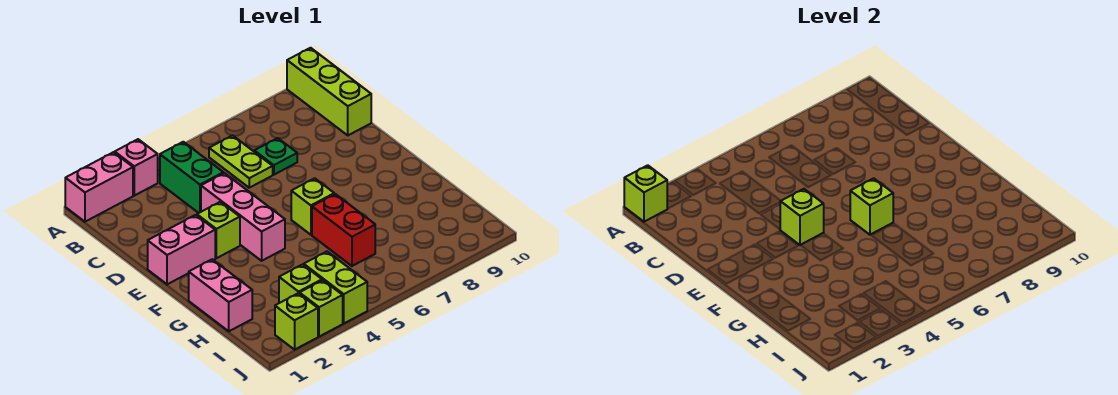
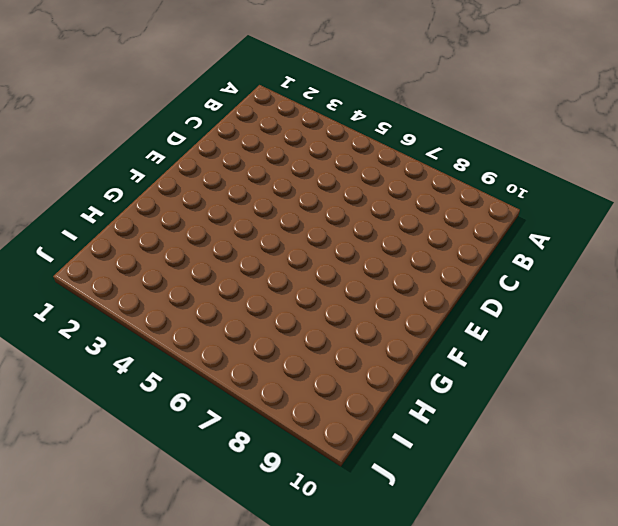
none -> pink 1x2 brick [65,152,133,222]
none -> pink 1x1 brick [115,139,158,196]
none -> lime 1x3 brick [287,48,371,135]

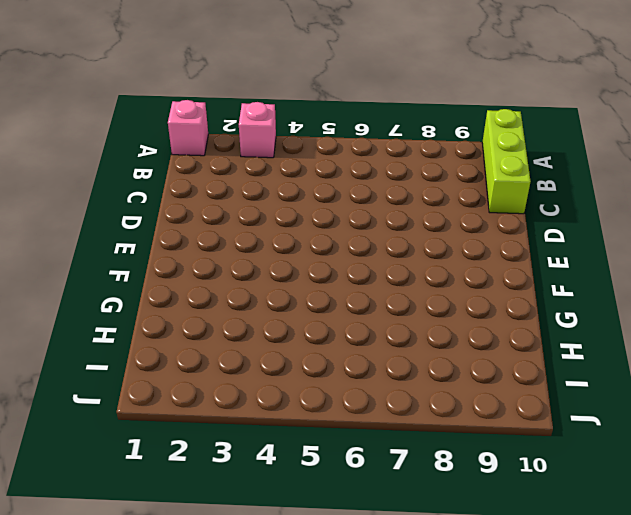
pink 1x1 brick [168,100,208,156] -> pink 1x2 brick [65,152,133,222]
none -> green 1x2 brick [160,142,223,213]
none -> lime 1x2 plate [209,136,273,188]
none -> green 1x1 plate [254,138,297,175]

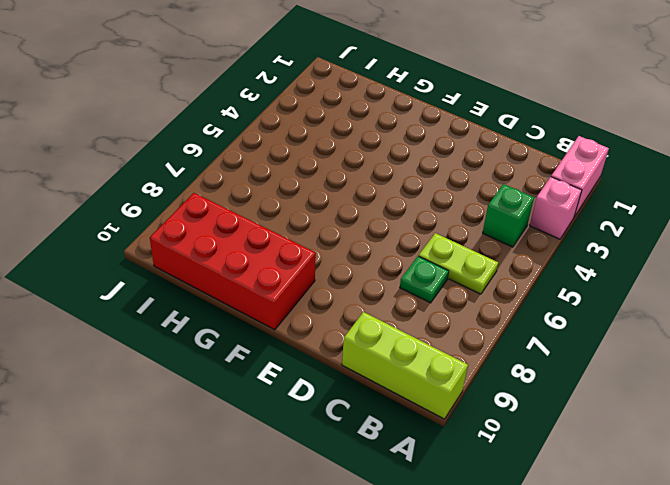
green 1x1 brick [483,184,534,247] -> green 1x2 brick [160,142,223,213]
red 2x4 brick [150,193,316,330] -> none
none -> pink 1x3 brick [201,173,285,261]
none -> pink 1x2 brick [148,215,215,284]
none -> lime 1x1 brick [197,202,240,258]

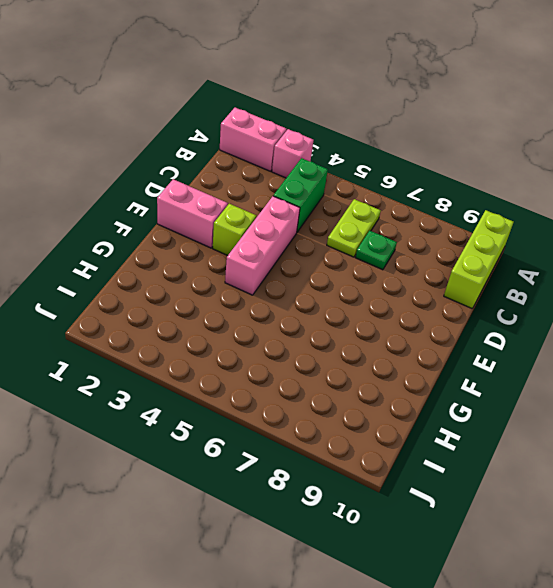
none -> lime 1x1 brick [291,178,334,235]
none -> pink 1x2 brick [189,259,252,331]
none -> red 1x2 brick [312,194,375,266]

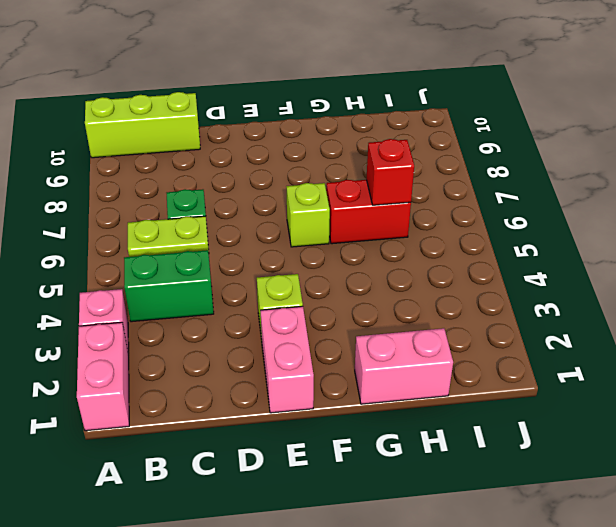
red 1x1 brick [366,139,414,205] -> none
none -> pink 1x3 brick [201,173,285,261]
none -> lime 1x1 brick [279,265,322,303]
none -> lime 1x2 brick [304,252,367,323]

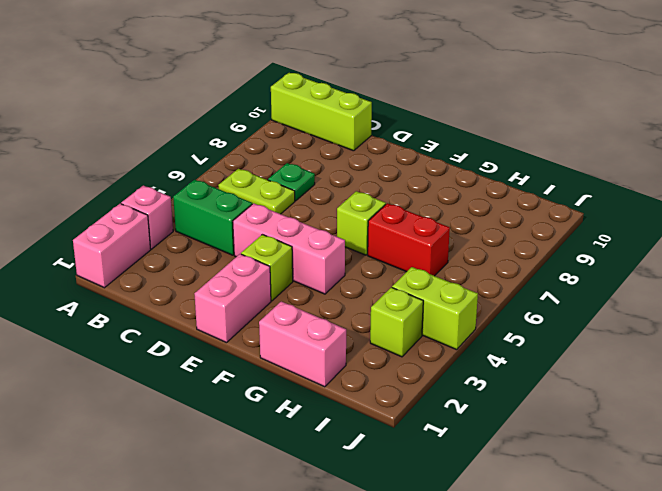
none -> lime 1x1 brick [275,293,318,350]
none -> lime 1x1 brick [300,280,343,337]
none -> lime 1x1 brick [624,165,668,222]

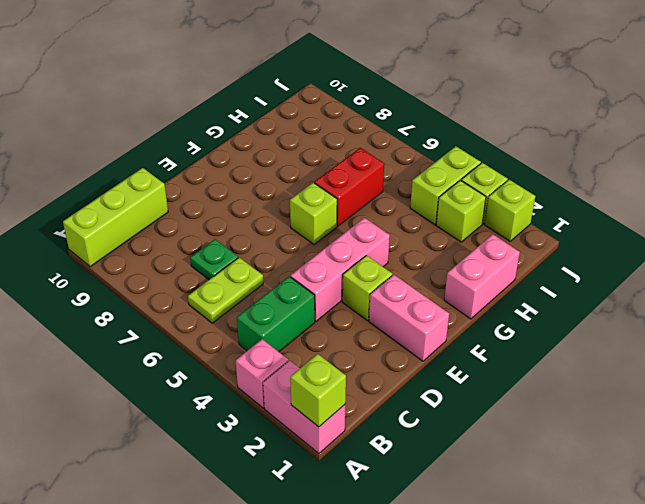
none -> lime 1x1 brick [780,189,824,245]
none -> lime 1x1 brick [850,178,893,235]

